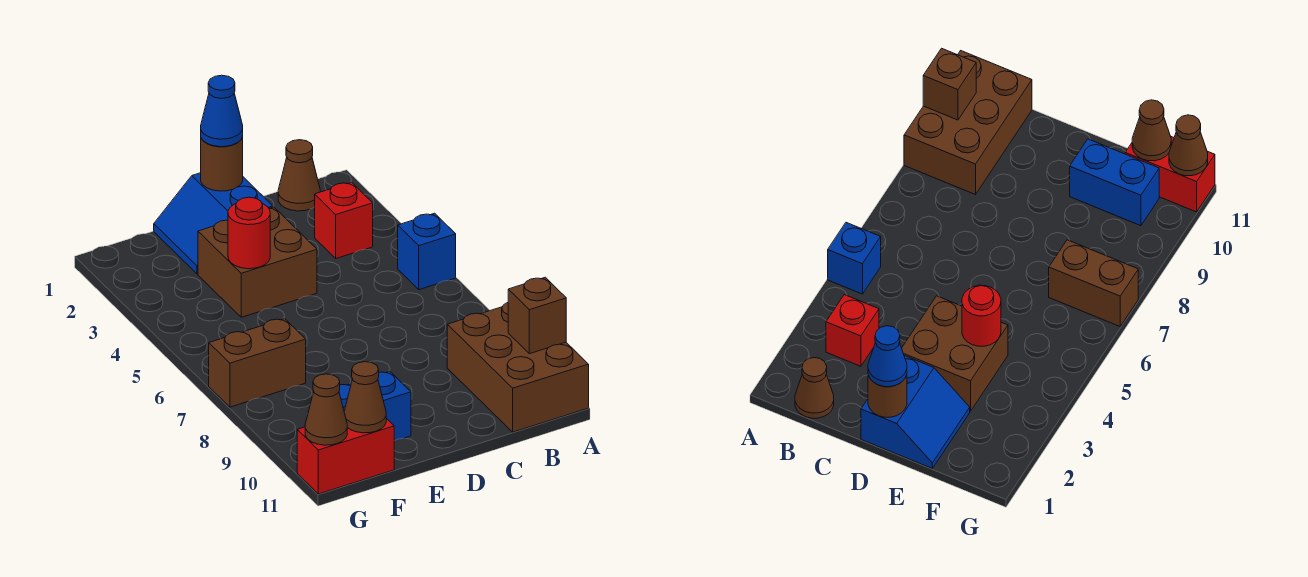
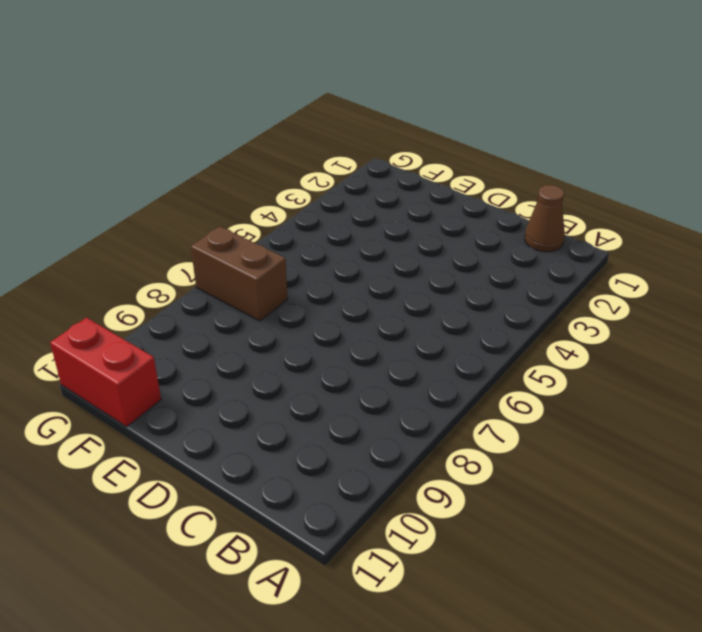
none -> blue 1x1 brick [398,213,456,290]
none -> brown 2x3 brick [447,303,589,432]
none -> red 1x1 brick [315,182,373,258]

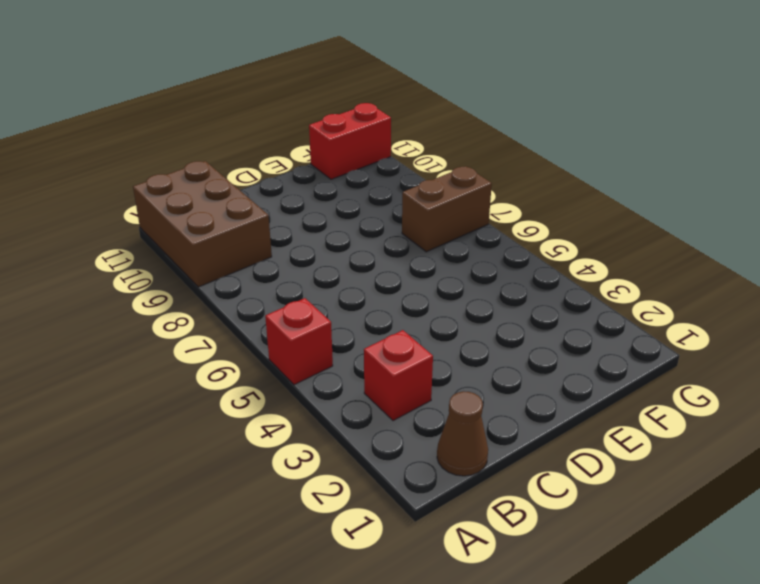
red 1x1 brick [265,298,333,385] -> blue 1x1 brick [398,213,456,290]
none -> blue 2x2 slope [154,173,273,274]
none -> brown 2x2 brick [198,207,317,317]
none -> blue 1x2 brick [339,371,411,441]

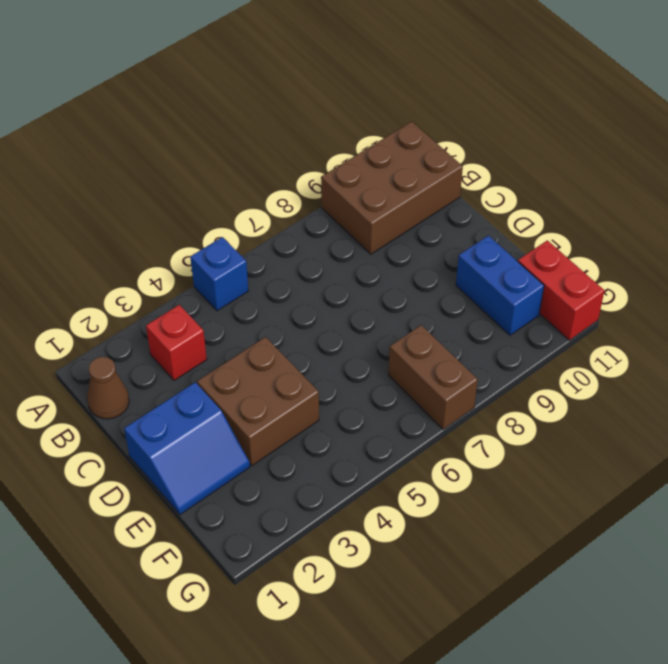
none -> brown 1x1 brick [508,277,566,354]
none -> brown 1x1 round brick [201,138,243,191]
none -> red 1x1 round brick [228,197,270,269]

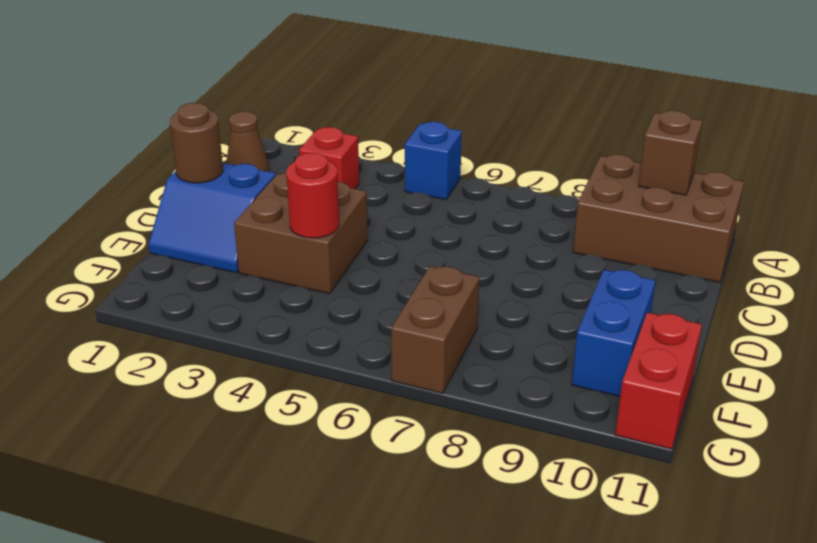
none -> brown 1x1 cone [344,362,386,433]
none -> brown 1x1 cone [305,374,347,445]
none -> blue 1x1 cone [201,75,243,147]

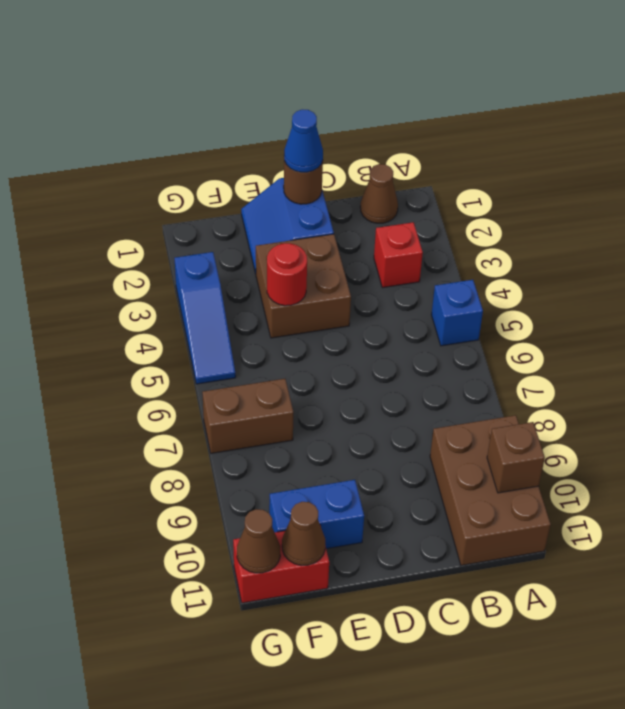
blue 1x3 slope [175,252,236,384] -> none

